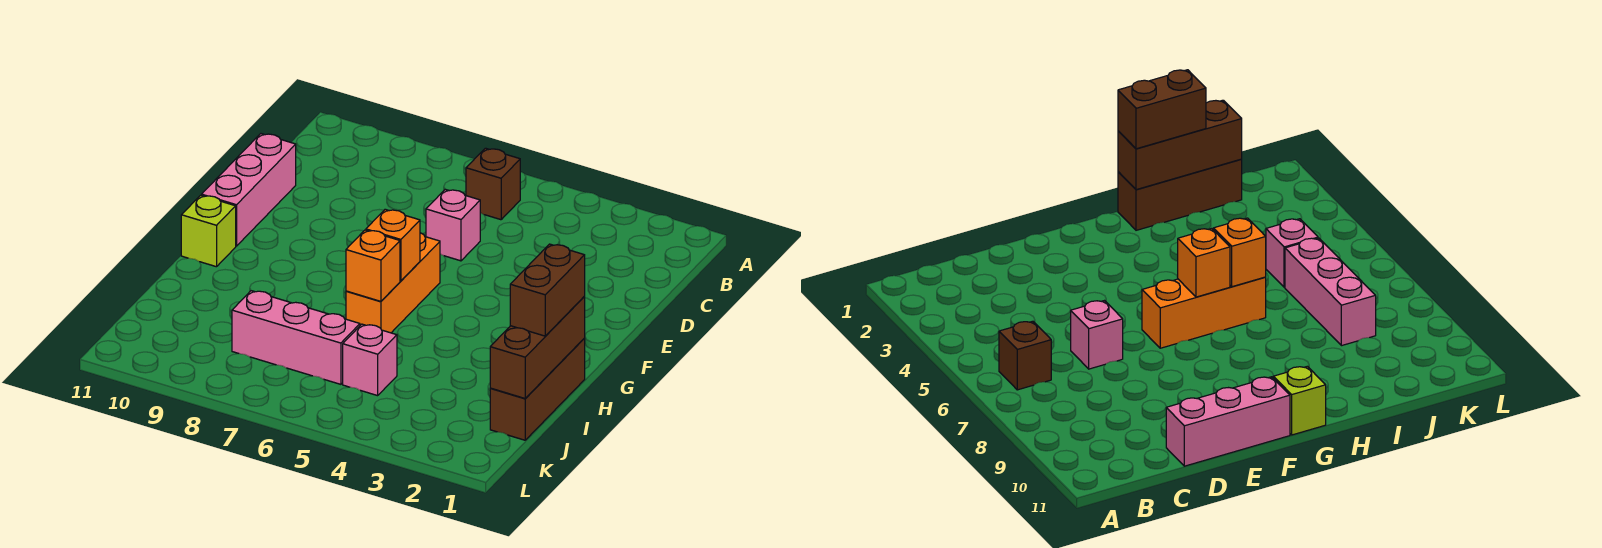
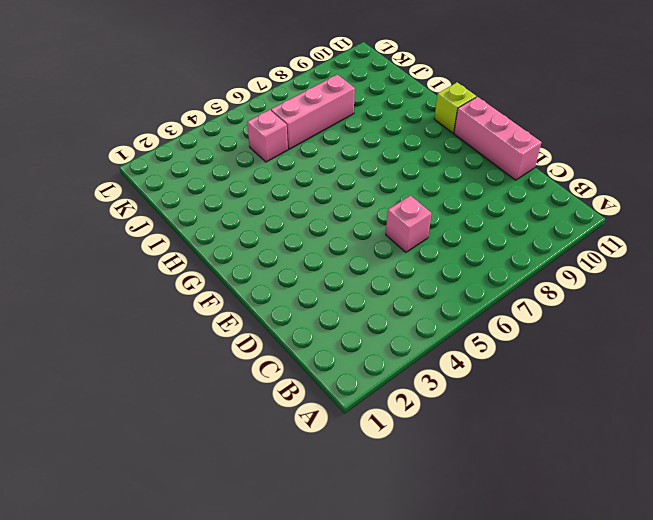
none -> brown 1x1 brick [466,148,520,220]
none -> orange 1x3 brick [346,233,440,333]
none -> brown 1x3 brick [490,339,585,440]

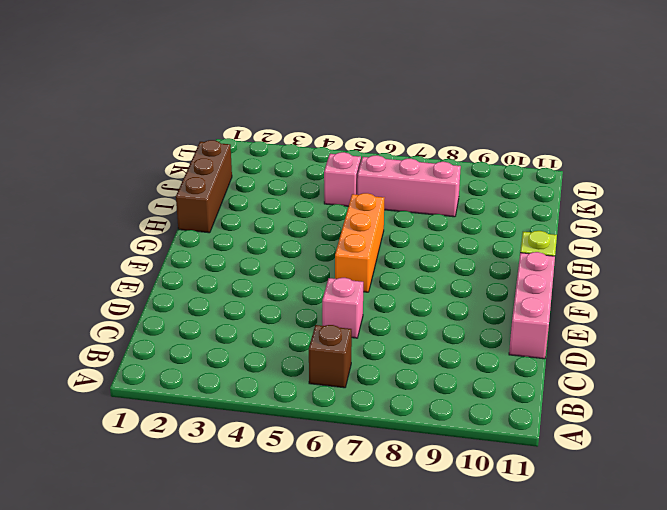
none -> orange 1x1 brick [366,209,420,281]
none -> brown 1x3 brick [490,297,585,399]
none -> orange 1x1 brick [346,230,400,301]

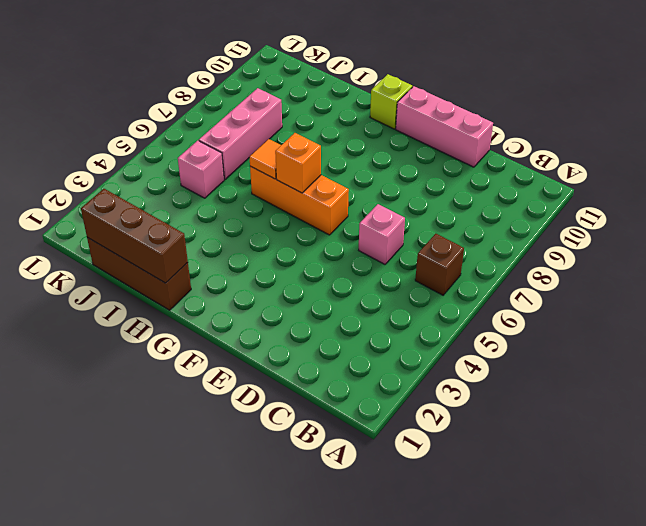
orange 1x1 tile [249,139,281,179] -> orange 1x1 brick [346,230,400,301]
none -> brown 1x2 brick [510,244,585,336]

